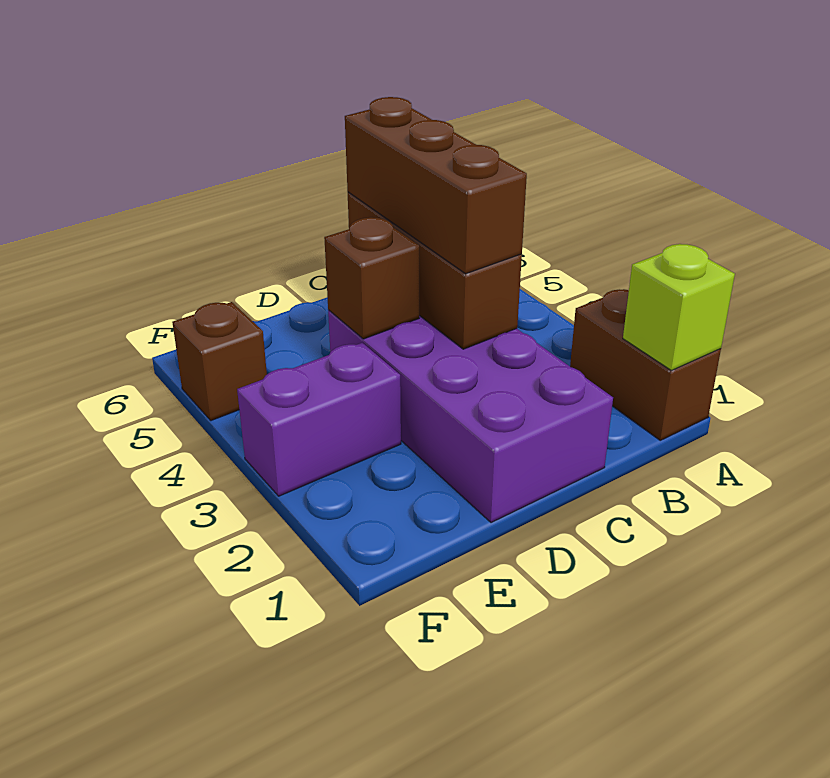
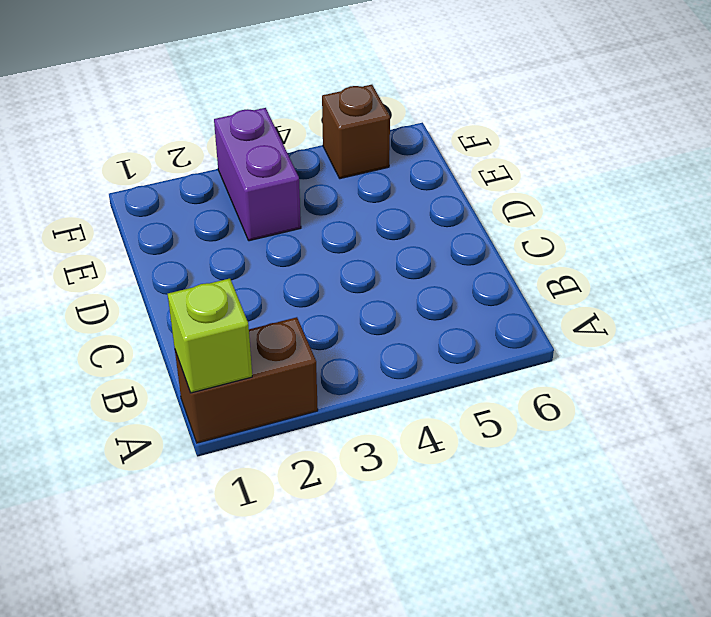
none -> purple 2x4 brick [328,310,613,523]
none -> brown 1x3 brick [348,192,522,349]

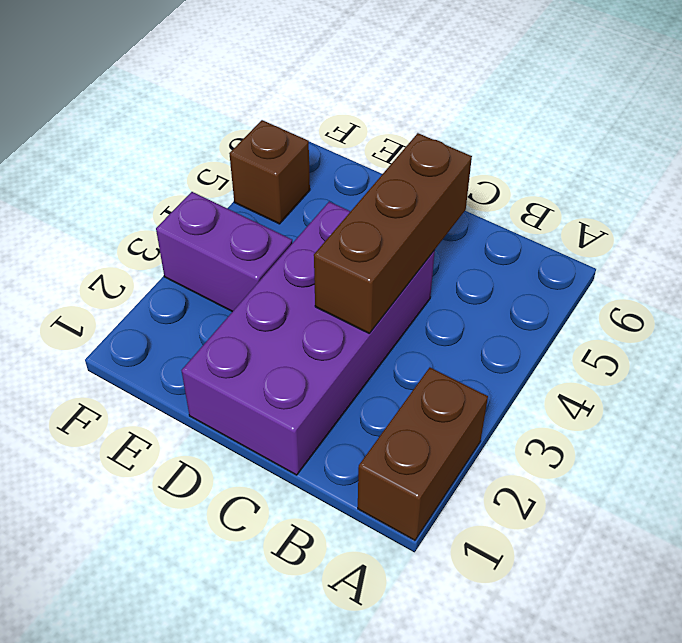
none -> lime 1x1 brick [623,244,735,370]
none -> brown 1x1 brick [324,217,419,339]

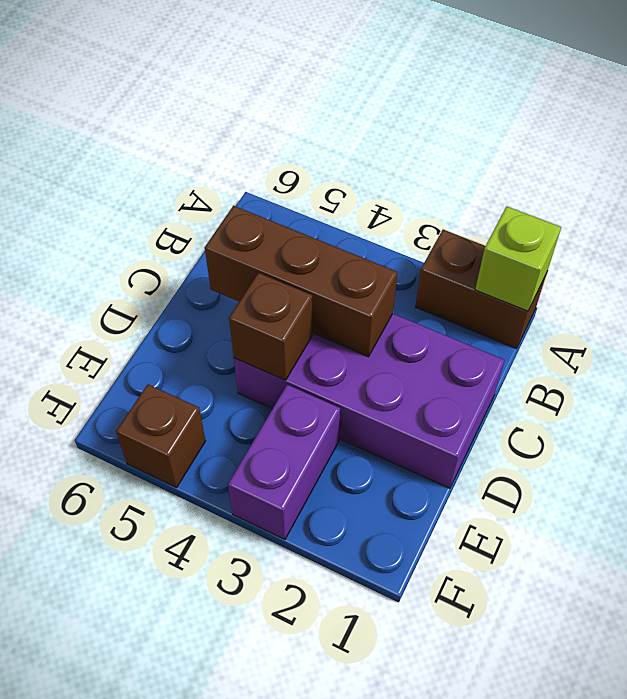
none -> brown 1x3 brick [345,97,527,274]

